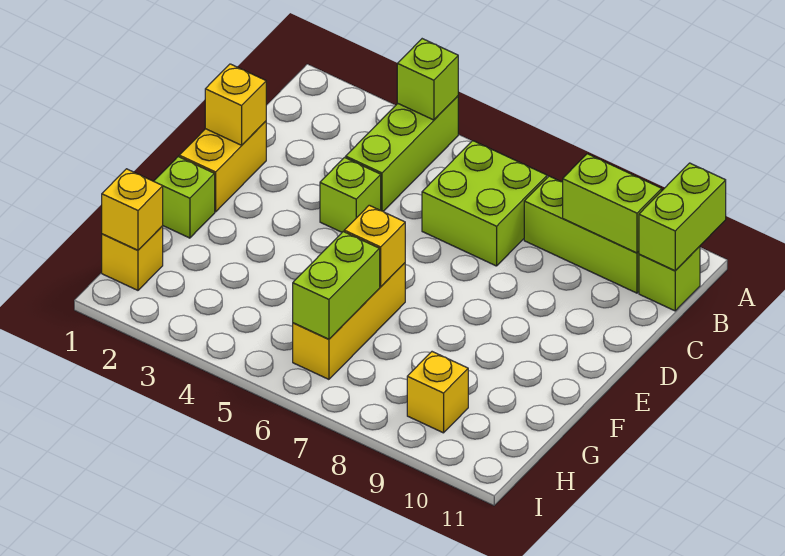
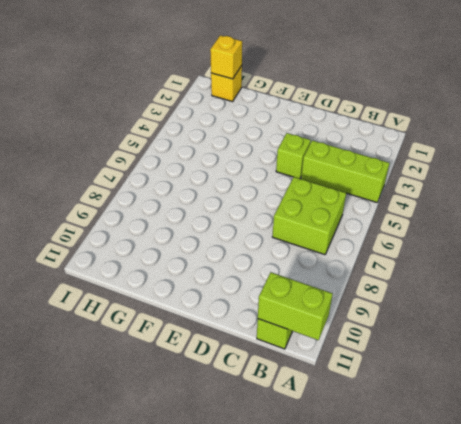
none -> lime 1x3 brick [524,176,639,293]
none -> yellow 1x2 brick [179,121,266,212]
none -> lime 1x1 brick [154,157,215,238]

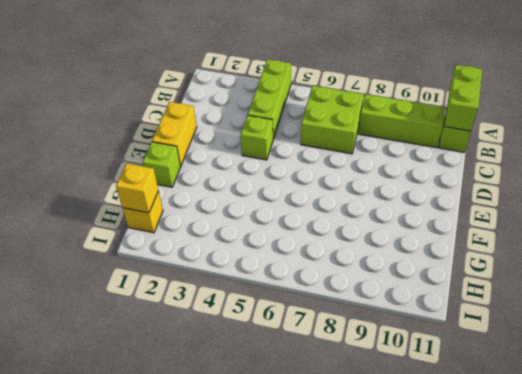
none -> yellow 1x3 brick [293,263,405,379]
none -> yellow 1x1 brick [407,352,468,433]
none -> lime 1x1 brick [397,39,458,120]

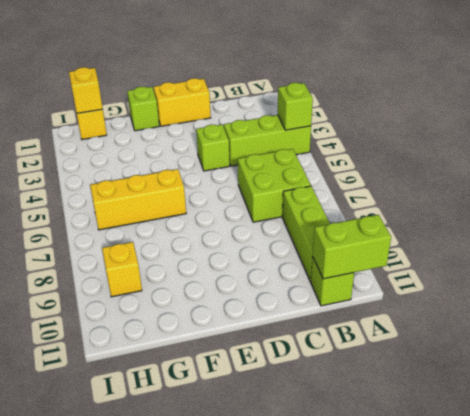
none -> lime 1x2 brick [563,154,662,253]
none -> yellow 1x1 brick [205,64,266,145]
none -> yellow 1x1 brick [344,205,405,287]

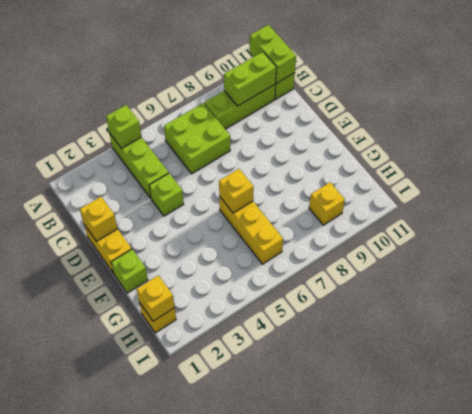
none -> lime 1x2 brick [293,232,380,339]

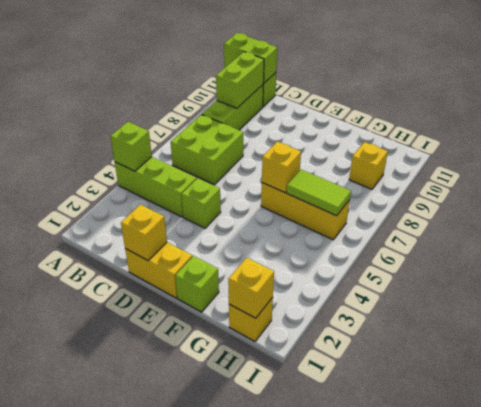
lime 1x2 tile [286,170,351,216] -> lime 1x2 brick [293,232,380,339]

